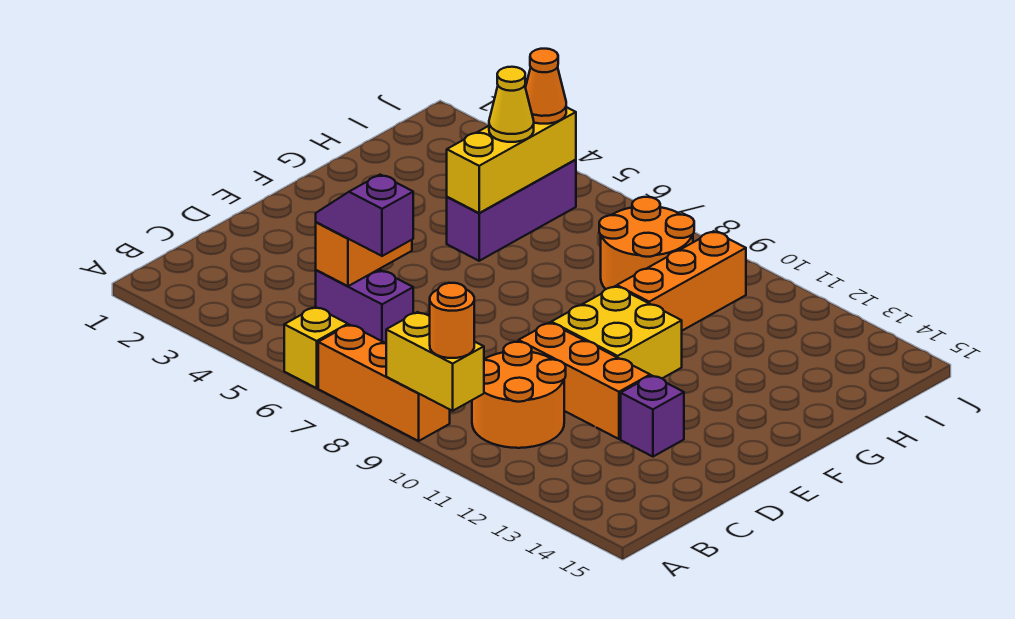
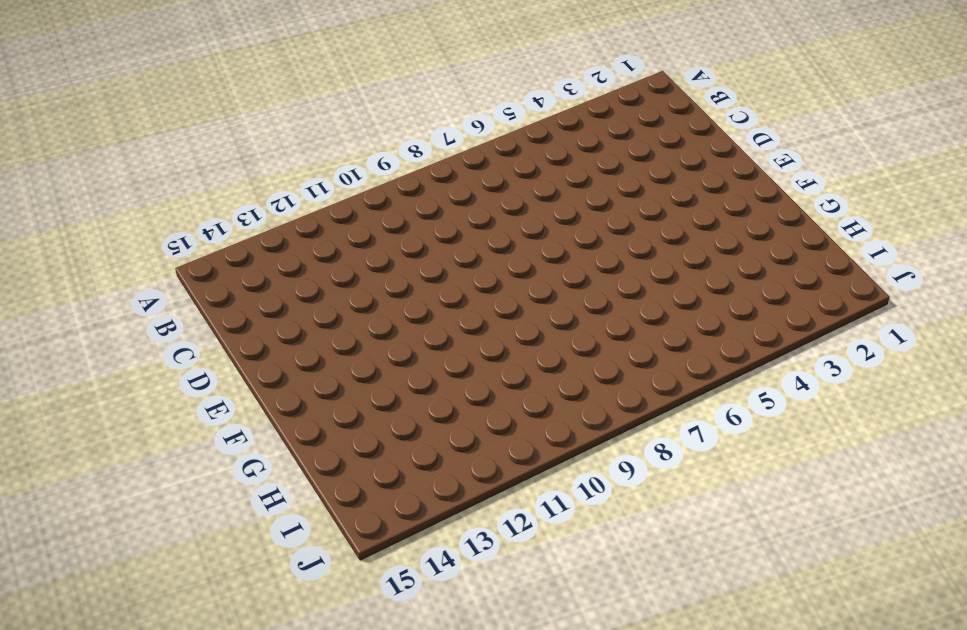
none -> yellow 1x1 brick [284,307,348,388]
none -> orange 1x3 brick [318,325,450,441]
none -> orange 2x2 round brick [472,342,566,448]

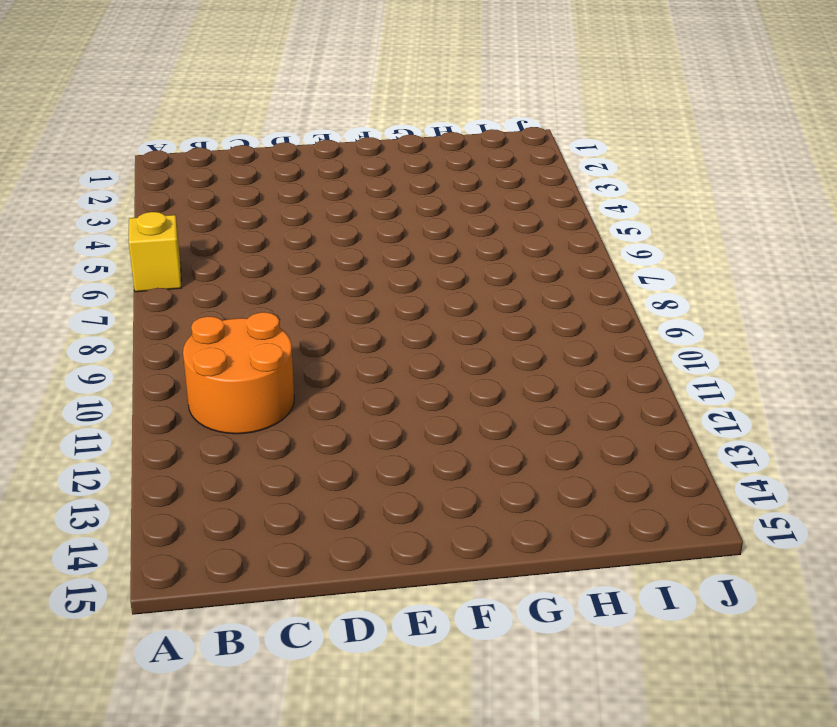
none -> orange 1x3 brick [318,325,450,441]
none -> purple 1x2 brick [316,269,413,343]
none -> orange 1x3 brick [519,323,650,439]

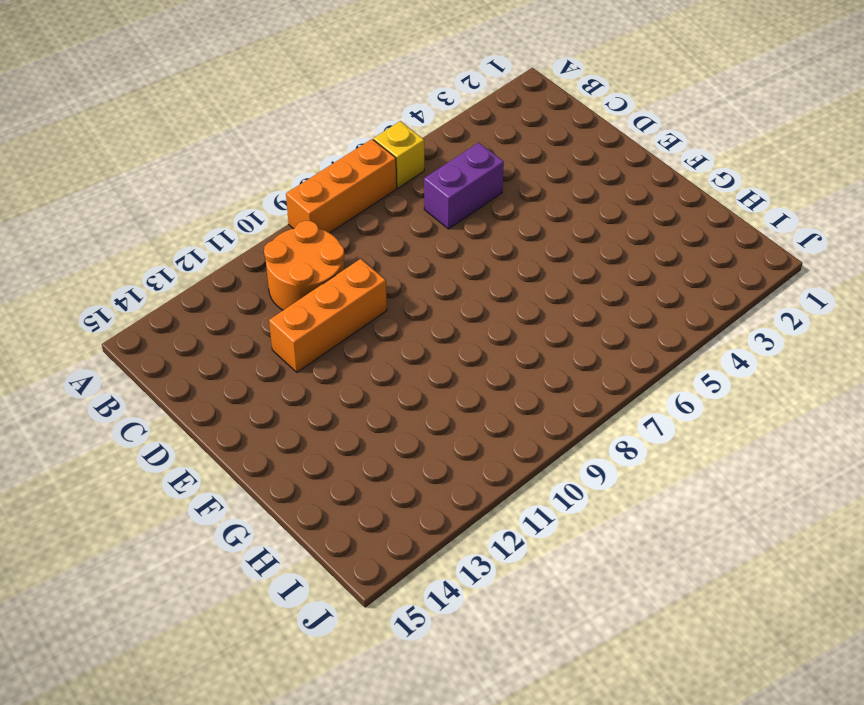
none -> purple 1x1 brick [621,375,684,457]
none -> yellow 2x2 brick [551,286,682,378]
none -> purple 1x3 brick [447,160,576,261]

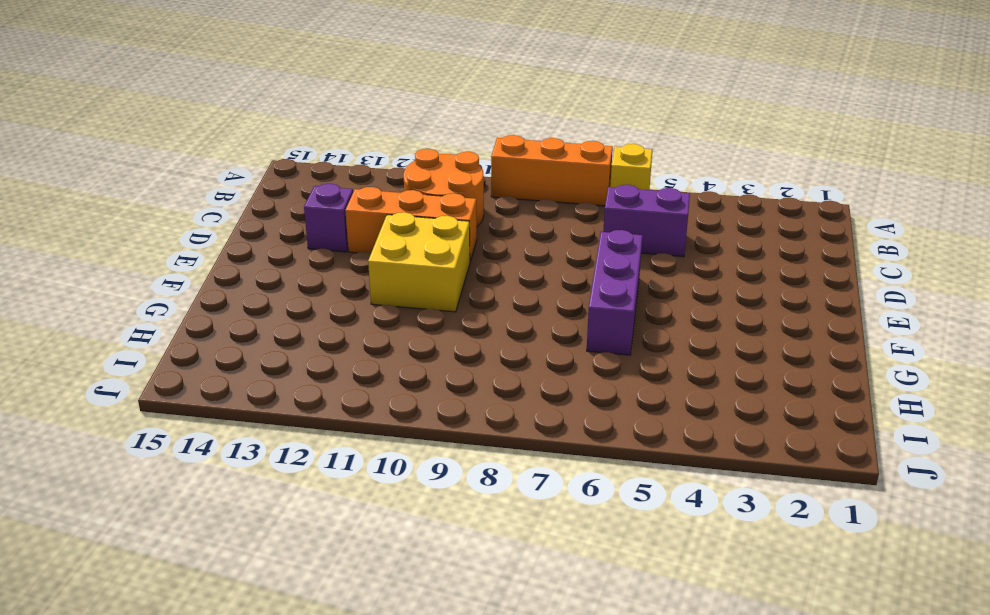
purple 1x3 brick [587,230,643,355] -> purple 1x3 brick moved to [447,160,576,261]
none -> orange 1x3 brick [617,231,746,331]
none -> orange 2x2 round brick [599,197,694,289]
none -> yellow 1x2 brick [386,312,484,411]

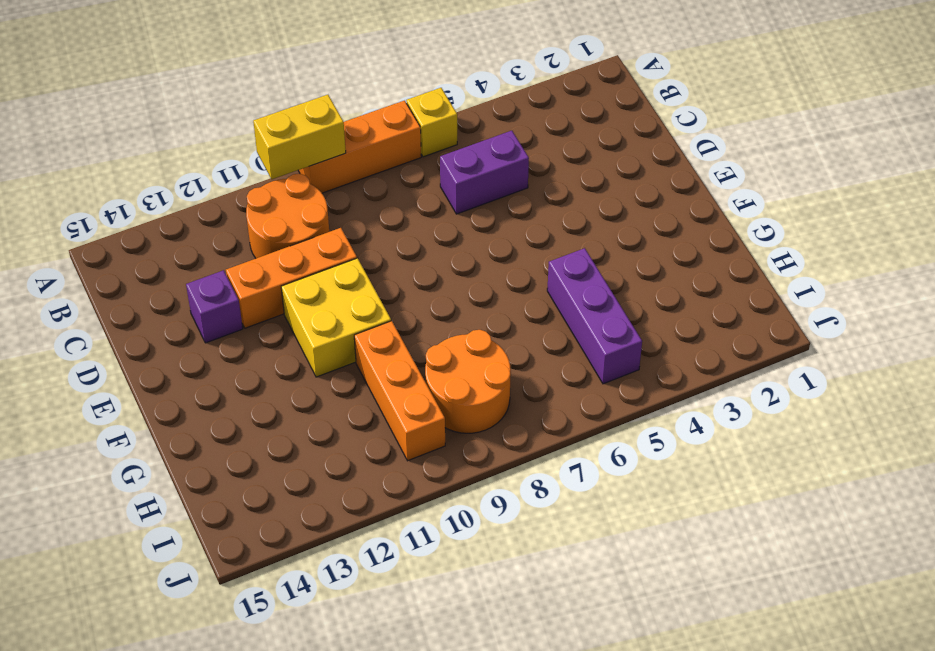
none -> orange 1x2 brick [316,222,412,286]
none -> yellow 1x3 brick [447,107,576,213]
none -> orange 1x1 round brick [430,283,474,358]

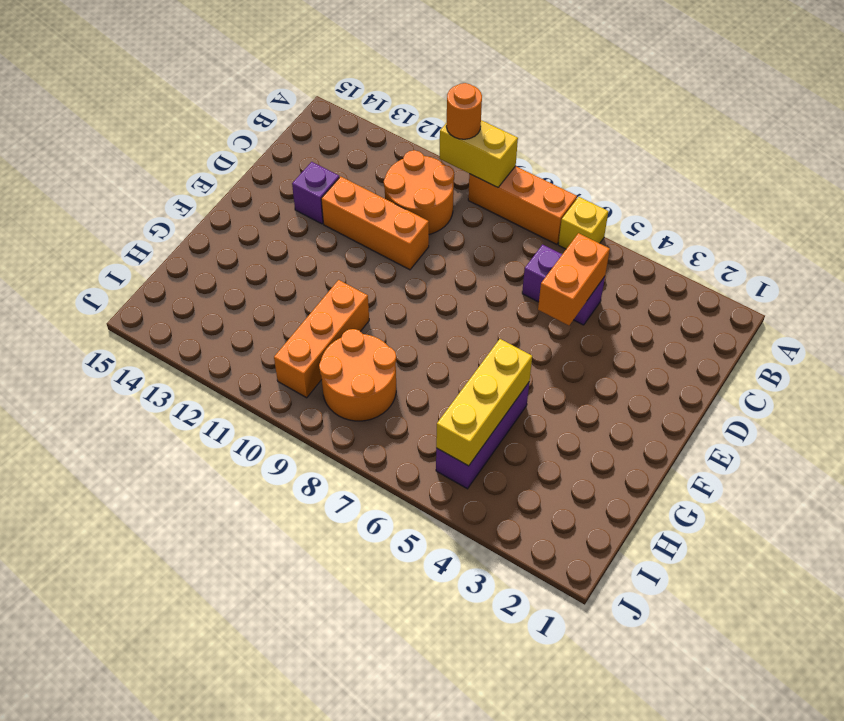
none -> yellow 2x2 brick [551,286,682,378]
none -> purple 1x2 slope [316,175,413,256]
none -> yellow 1x1 cone [489,67,534,142]

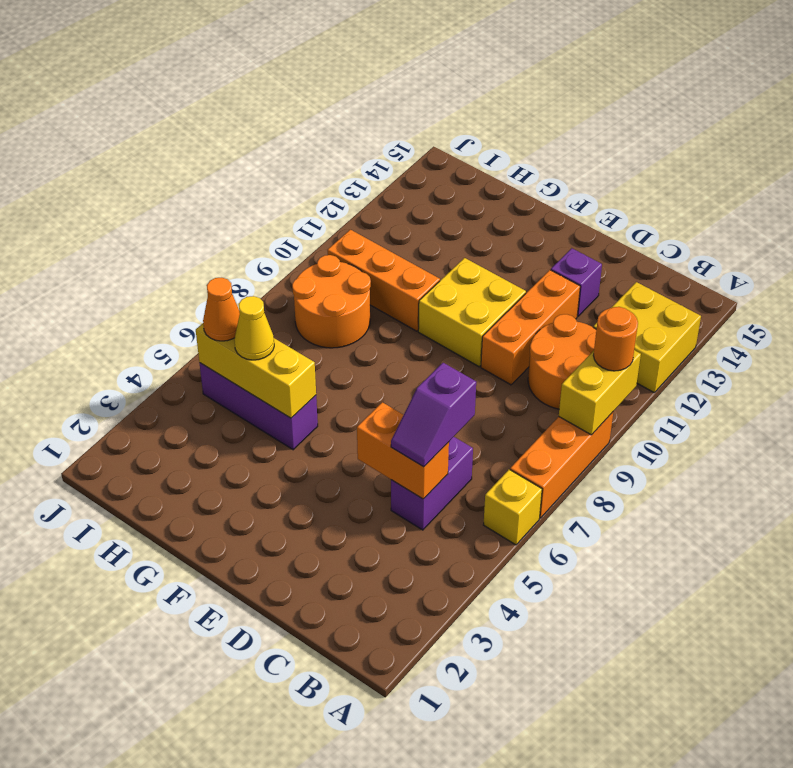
yellow 2x2 brick [593,282,701,393] -> none

